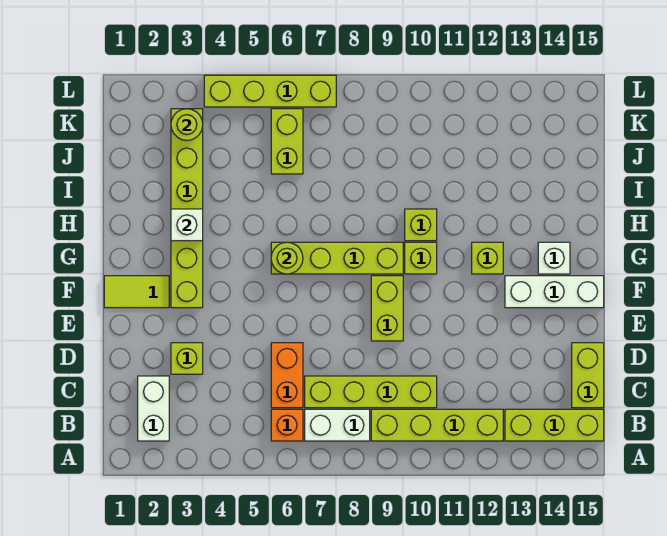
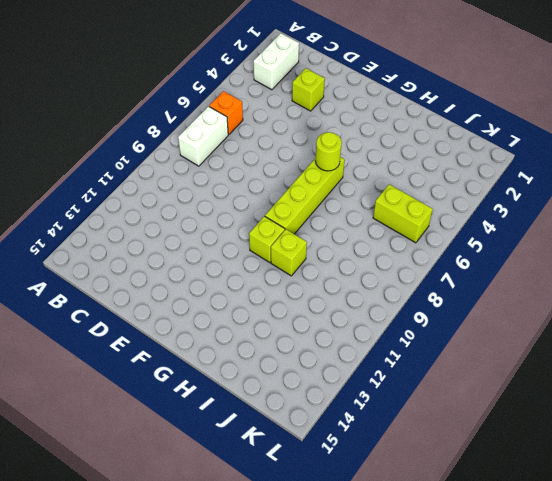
white 1x2 brick [253,33,299,90] -> white 1x2 brick turned to [138,376,169,441]
none -> lime 1x4 brick [371,409,503,441]
none -> lime 1x3 brick [505,409,604,441]
none -> orange 1x2 brick [271,343,303,408]

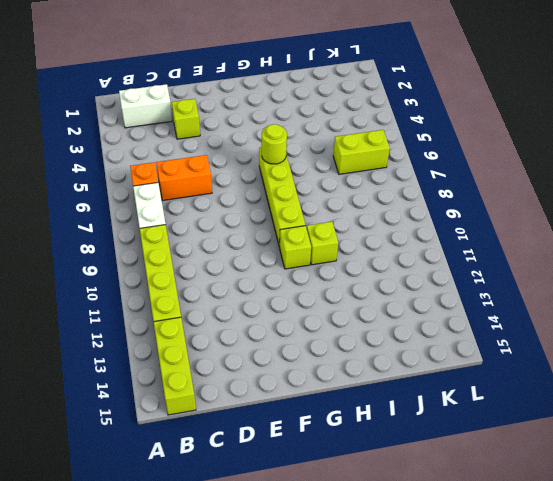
none -> lime 1x4 brick [305,376,437,408]
none -> lime 1x2 brick [572,343,604,408]
none -> lime 1x2 brick [371,276,403,341]

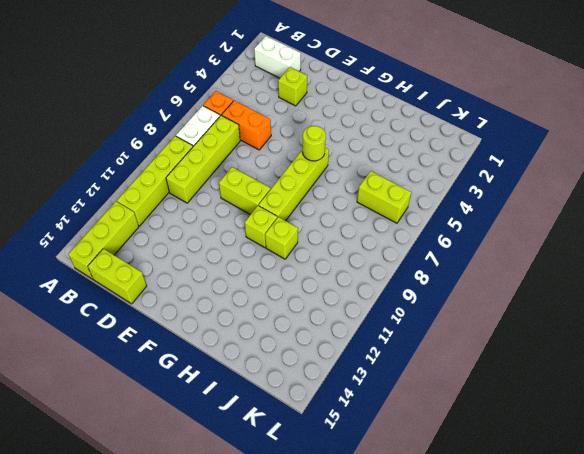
none -> lime 1x2 tile [104,276,169,308]
none -> lime 1x6 brick [171,109,203,308]
none -> white 1x3 brick [505,276,604,308]

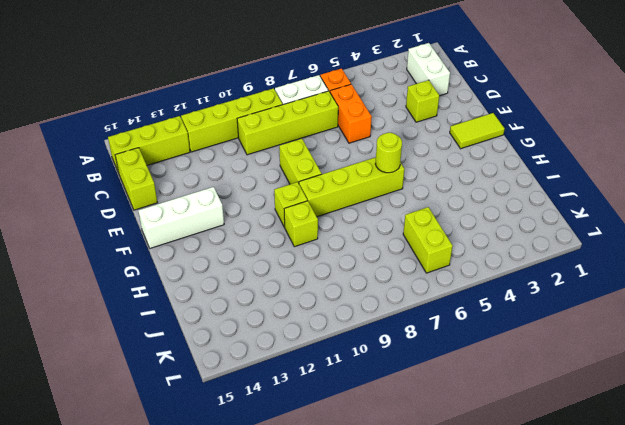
none -> lime 1x6 brick [171,109,203,308]
none -> lime 1x1 brick [472,242,503,274]
none -> white 1x1 brick [538,242,570,274]

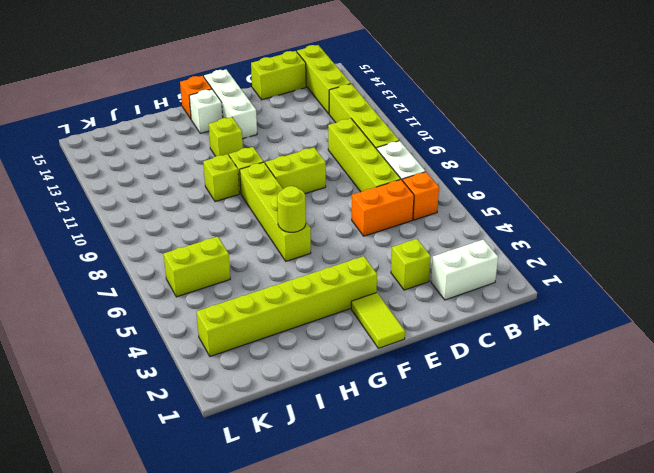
orange 1x1 brick [180,76,212,119] -> none
none -> lime 1x4 brick [204,75,336,107]
none -> white 1x1 brick [171,209,203,241]
none -> lime 1x1 round brick [171,109,203,140]

